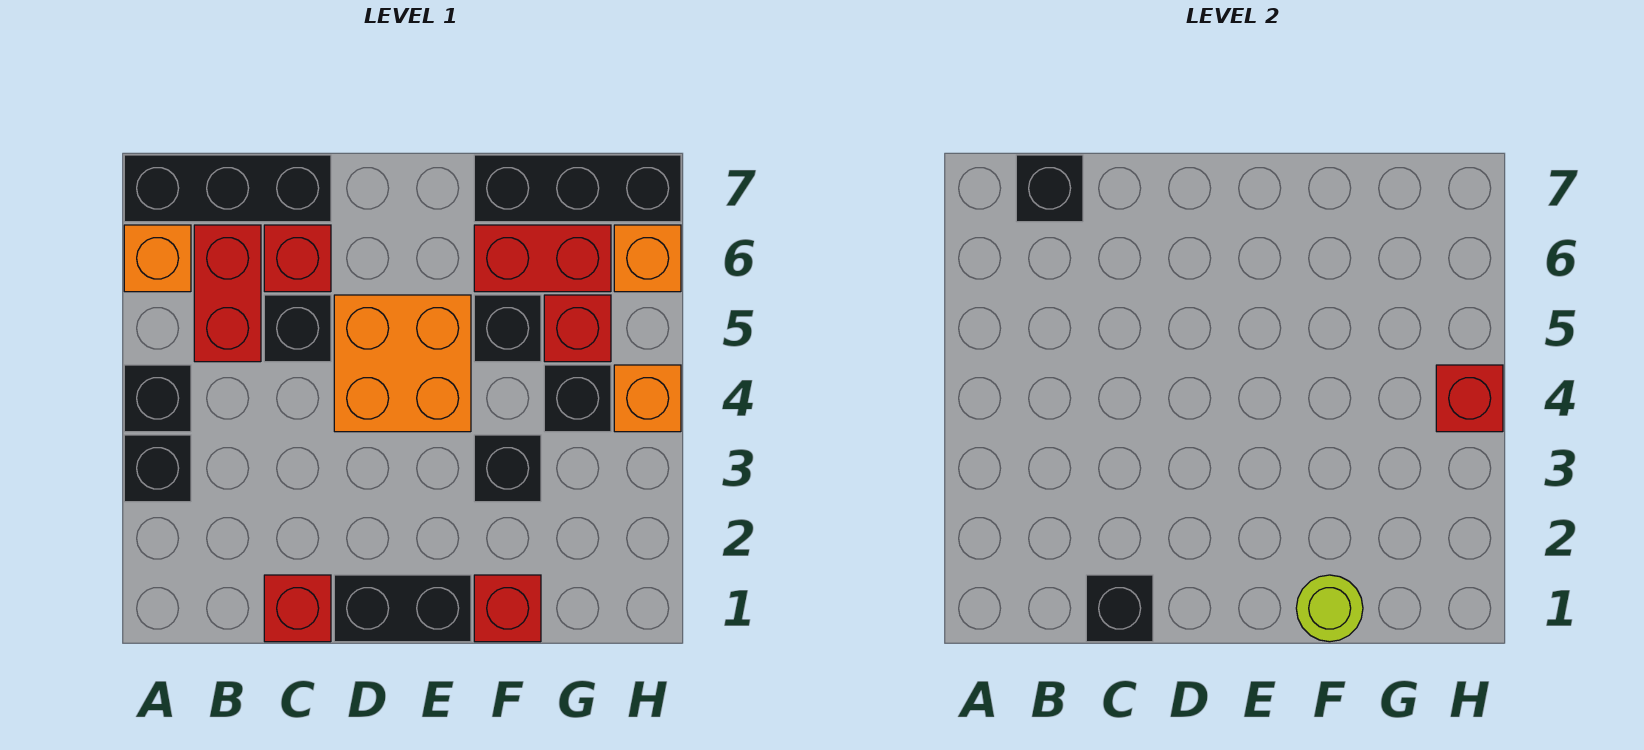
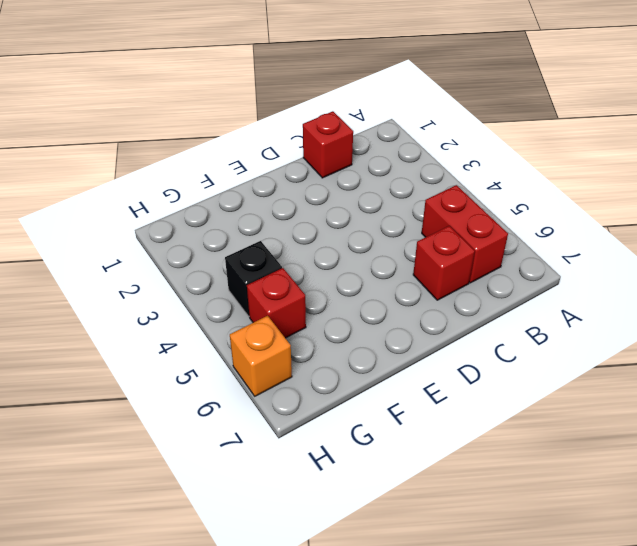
none -> black 1x1 brick [124,435,191,502]
none -> black 1x1 brick [124,365,191,432]
none -> orange 1x1 brick [124,225,191,292]

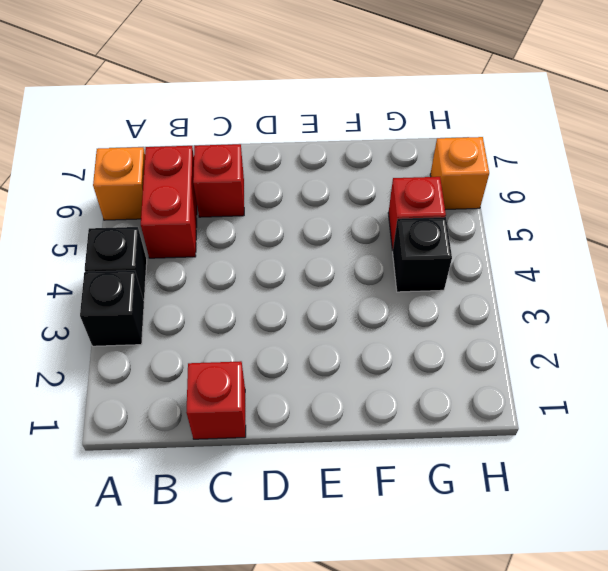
none -> black 1x3 brick [124,155,331,222]
none -> black 1x1 brick [264,295,331,362]
none -> black 1x2 brick [334,575,471,642]

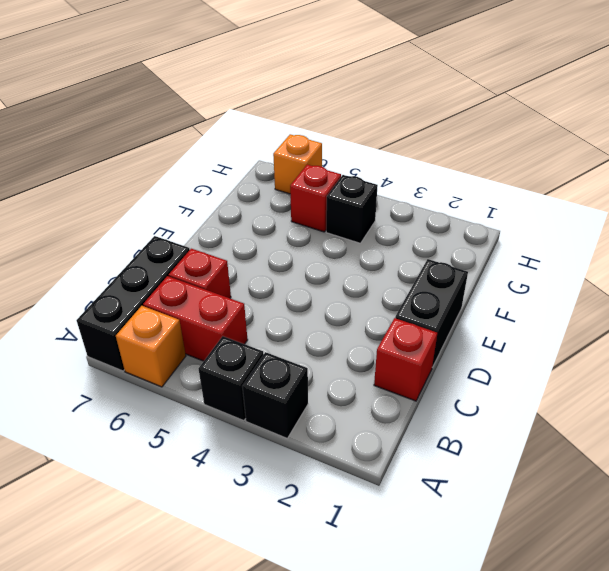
none -> black 1x1 brick [264,295,331,362]
none -> orange 2x2 brick [334,295,471,432]
none -> red 1x1 brick [474,575,541,642]

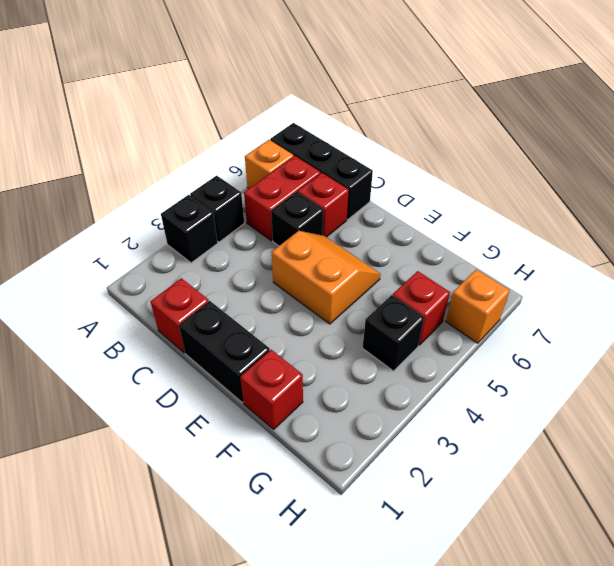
orange 2x2 slope [272,231,381,324] -> orange 2x2 brick [334,295,471,432]
none -> black 1x1 brick [474,435,541,502]
none -> black 1x1 brick [474,295,541,362]
none -> red 1x2 brick [474,225,611,292]

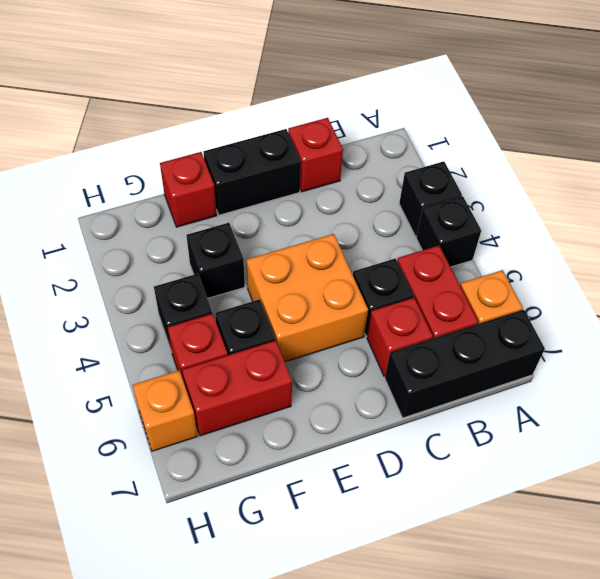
none -> black 1x3 brick [474,155,681,222]
none -> orange 1x1 brick [614,365,681,432]
none -> black 1x1 brick [1016,155,1083,222]

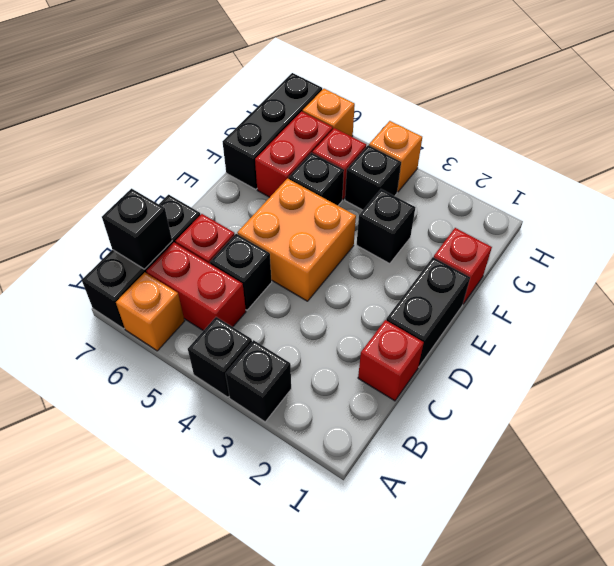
none -> black 1x1 brick [1086,575,1153,642]
none -> lime 1x1 round brick [1296,575,1363,642]
none -> red 1x1 brick [1436,365,1503,432]

